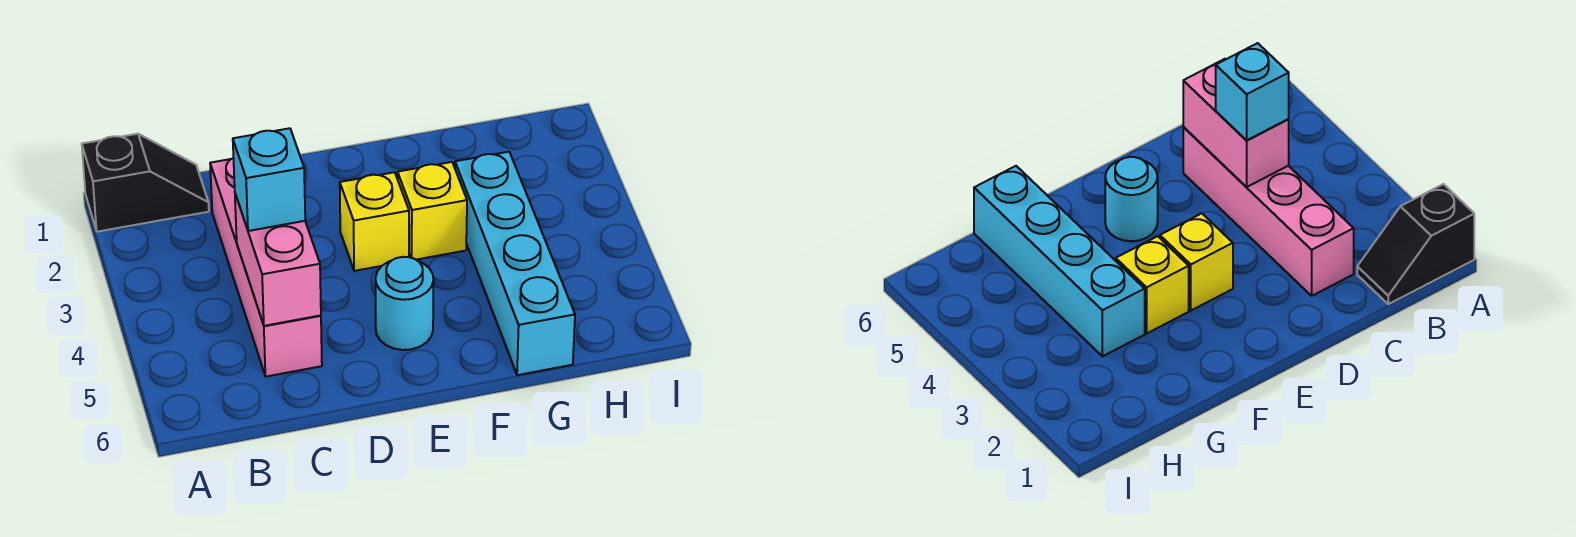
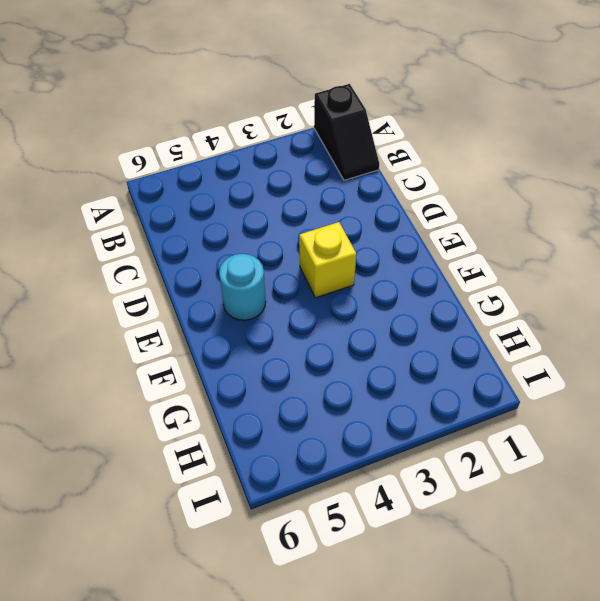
none -> pink 1x4 brick [210,158,322,377]
none -> yellow 1x1 brick [398,162,467,260]

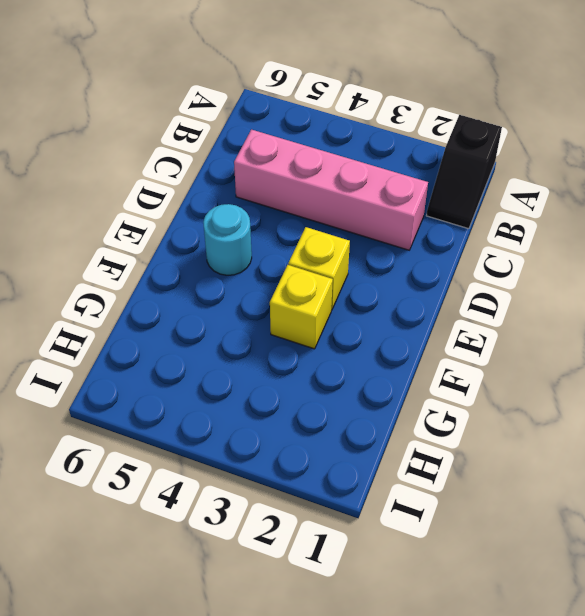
none -> cyan 1x4 brick [455,152,575,375]
none -> pink 1x2 brick [235,194,321,326]

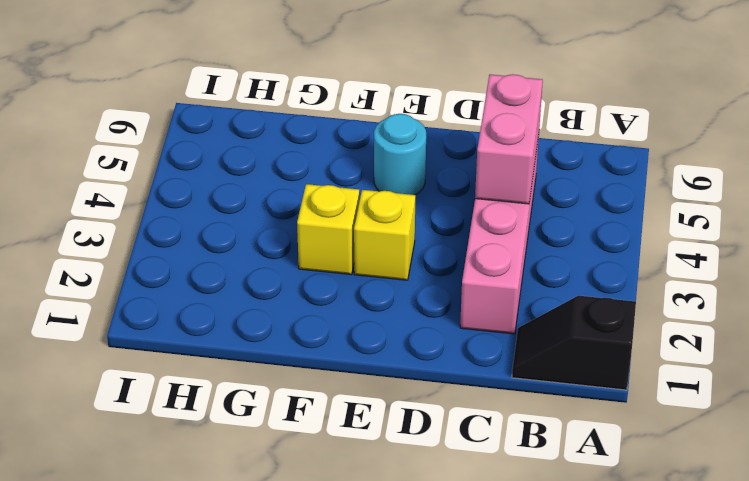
none -> cyan 1x4 brick [455,152,575,375]
none -> cyan 1x1 brick [233,128,305,231]

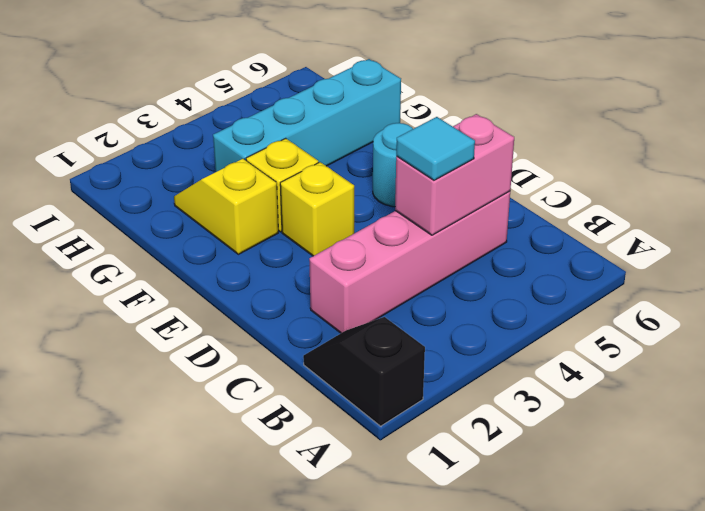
cyan 1x1 tile [396,117,475,180] -> cyan 1x1 brick [233,128,305,231]
yellow 1x2 slope [174,159,278,254] -> none

